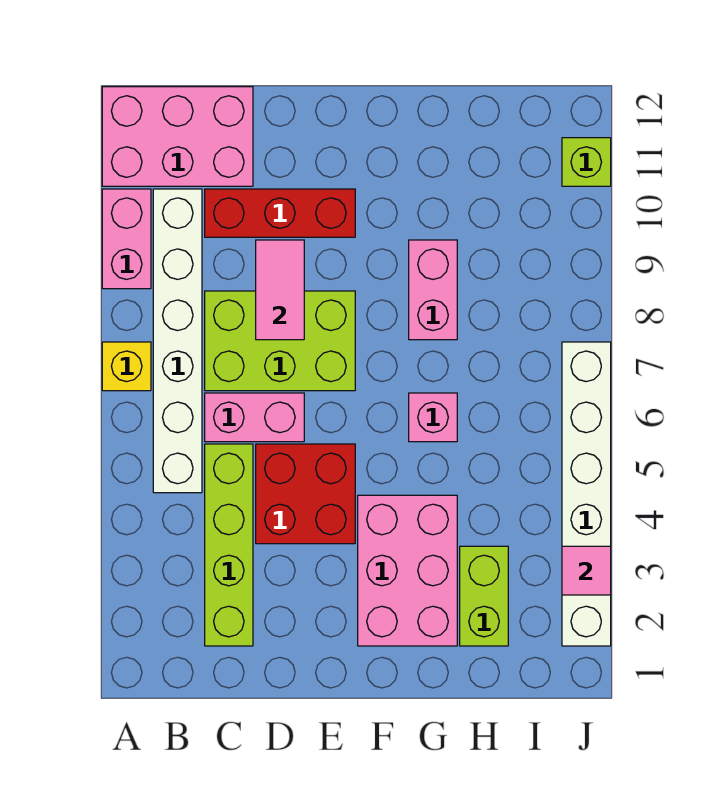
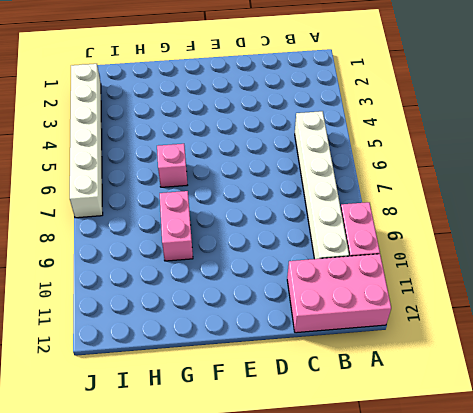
none -> yellow 1x1 brick [102,342,151,391]
none -> lime 1x4 brick [205,444,253,646]
none -> pink 1x2 brick [205,393,304,442]

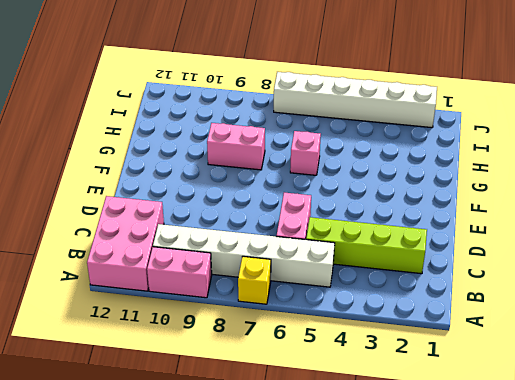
none -> lime 2x3 brick [205,291,355,391]
none -> red 1x3 brick [205,189,355,237]
none -> red 2x2 brick [256,444,355,544]

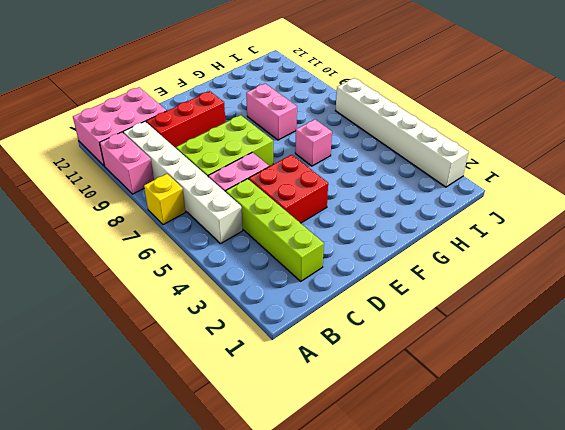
none -> pink 2x3 brick [358,495,457,646]
none -> lime 1x2 brick [460,546,508,646]
none -> lime 1x1 brick [562,138,611,186]

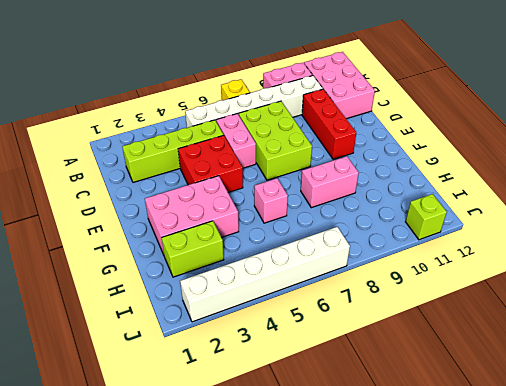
none -> pink 1x2 tile [256,240,304,340]
none -> pink 1x1 tile [562,546,611,595]

